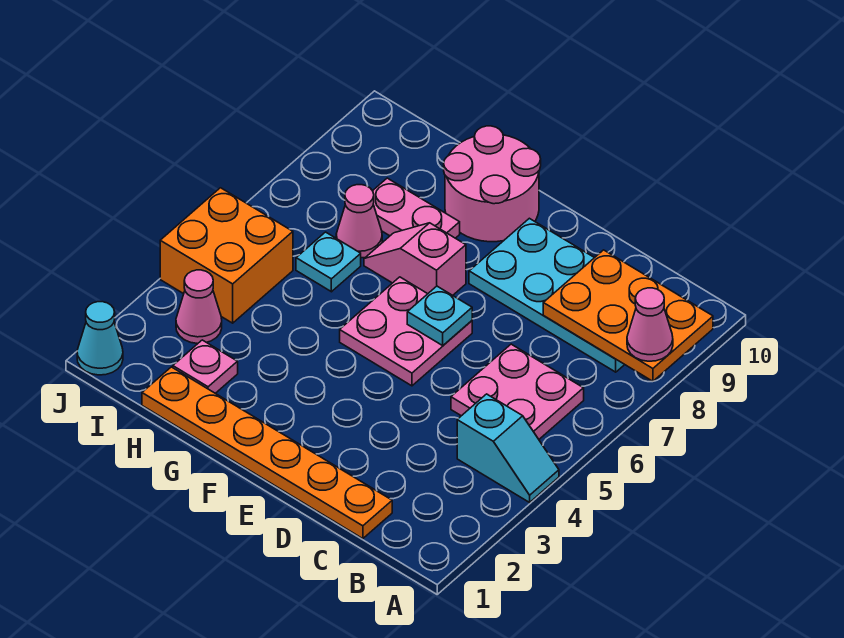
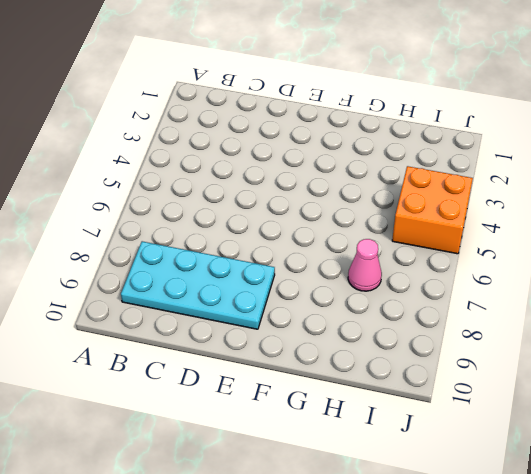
none -> cyan 1x2 slope [457,394,559,502]
none -> pink 2x2 plate [451,344,584,439]
none -> orange 1x6 plate [142,367,392,539]

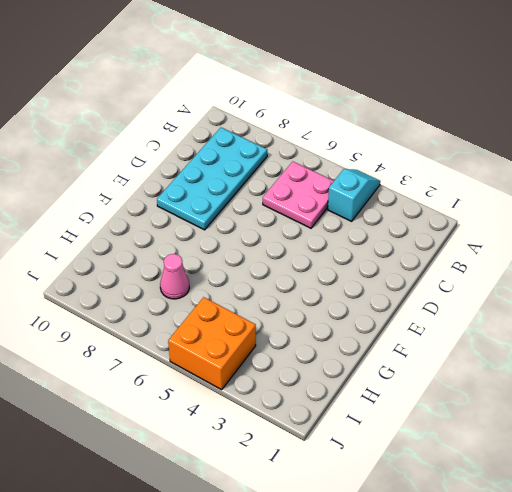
none -> orange 1x6 plate [142,367,392,539]
none -> pink 2x2 plate [340,277,472,386]
none -> pink 1x2 slope [364,223,466,295]

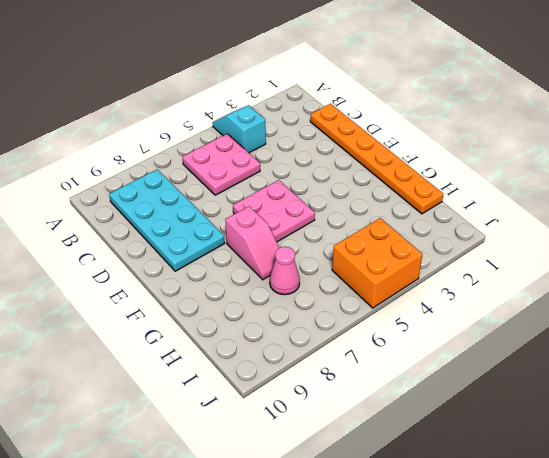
none -> pink 2x2 round brick [444,126,541,242]
none -> pink 1x2 plate [373,178,460,238]
none -> pink 1x1 plate [173,340,238,393]

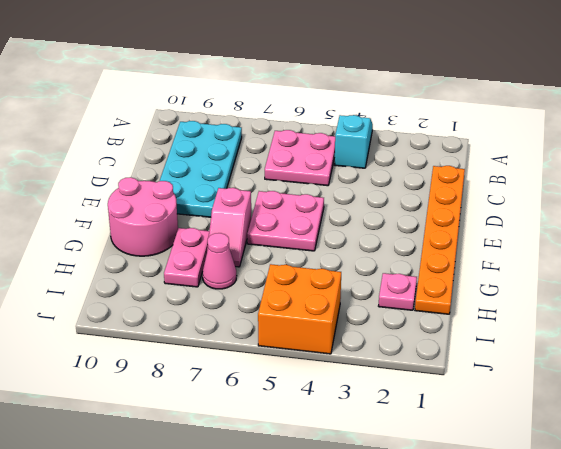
none -> cyan 1x1 plate [296,232,361,292]
none -> pink 1x1 cone [176,270,222,344]
none -> cyan 1x1 cone [77,302,123,375]

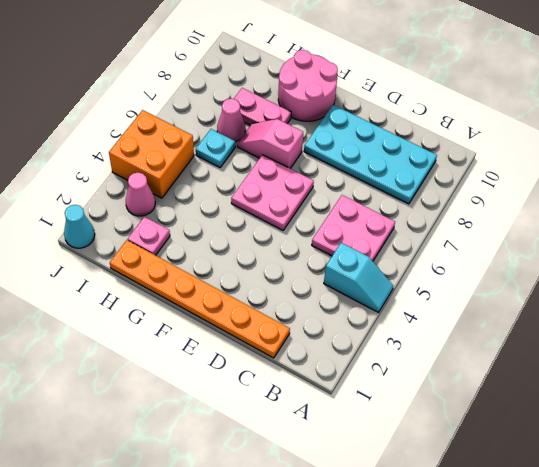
none -> orange 2x3 plate [543,250,713,381]
none -> cyan 1x1 plate [407,286,472,346]
none -> pink 1x1 cone [627,288,673,361]

